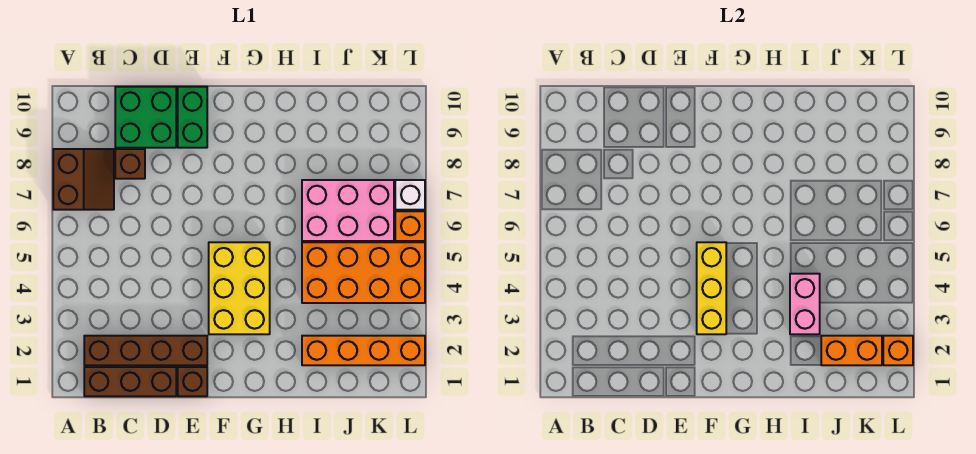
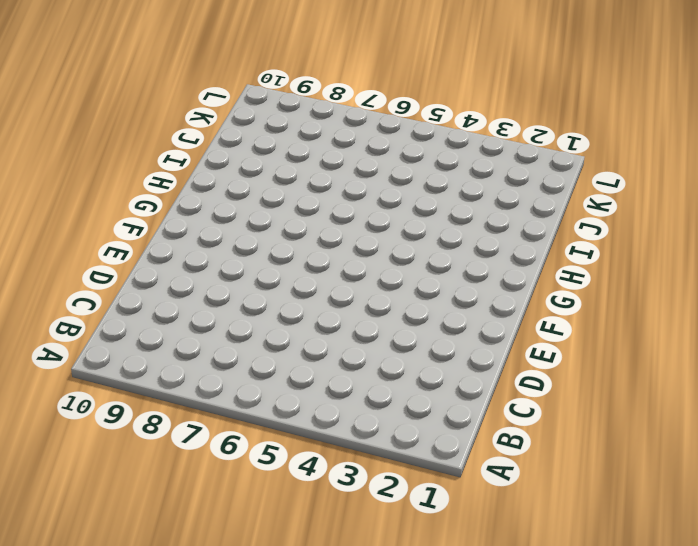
none -> brown 2x2 slope [53,149,114,210]
none -> brown 1x3 brick [84,367,176,396]
none -> brown 1x4 brick [84,336,207,365]

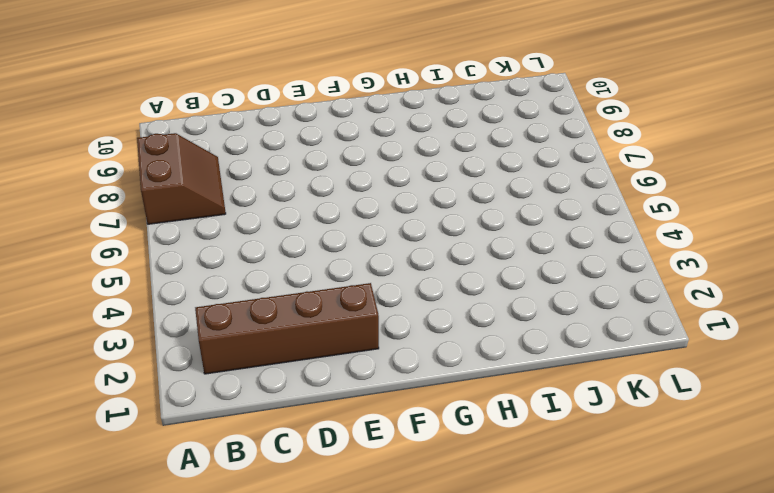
none -> brown 1x3 brick [84,367,176,396]
none -> brown 1x1 brick [115,149,145,179]
none -> green 2x2 brick [115,87,176,148]

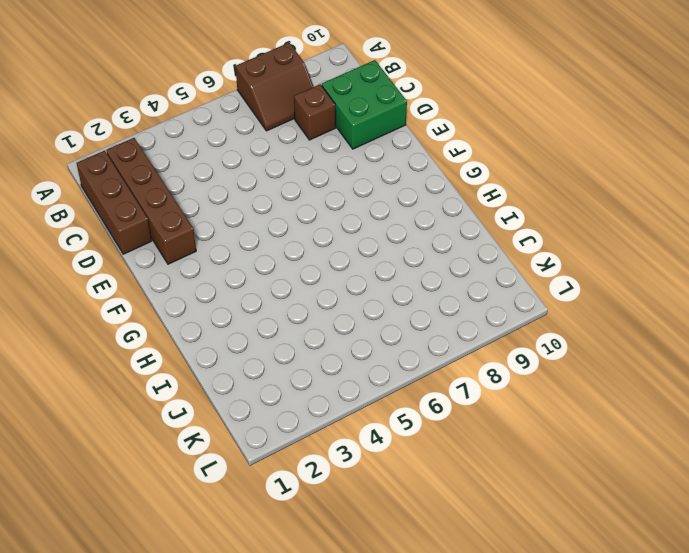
none -> brown 1x1 brick [178,367,207,396]
none -> green 1x2 brick [178,87,207,148]
none -> yellow 2x3 brick [209,242,270,334]

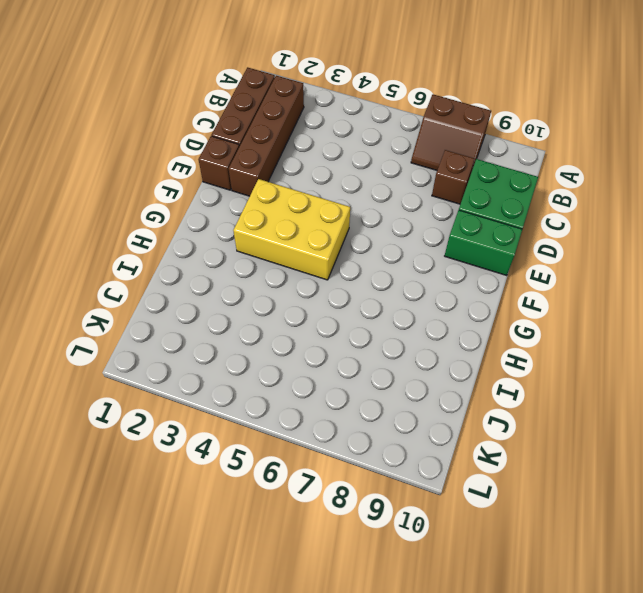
none -> orange 1x4 brick [302,336,425,365]
none -> orange 2x4 brick [302,242,425,303]
none -> pink 2x3 brick [302,180,394,241]

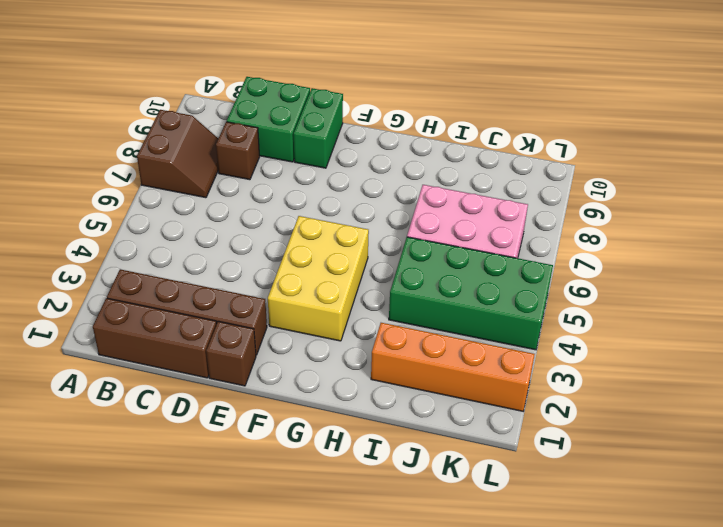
green 2x4 brick [389,237,553,350] -> orange 2x4 brick [302,242,425,303]
none -> orange 1x1 brick [395,211,425,241]
none -> white 1x1 brick [395,180,425,210]
none -> yellow 1x3 brick [697,242,726,334]

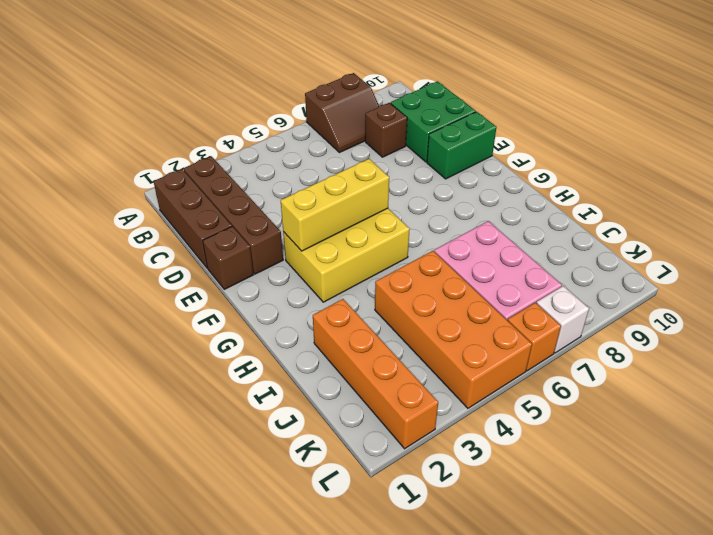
none -> pink 1x2 brick [790,274,820,334]
none -> orange 1x2 brick [821,336,882,365]
none -> orange 1x1 brick [883,336,913,365]

